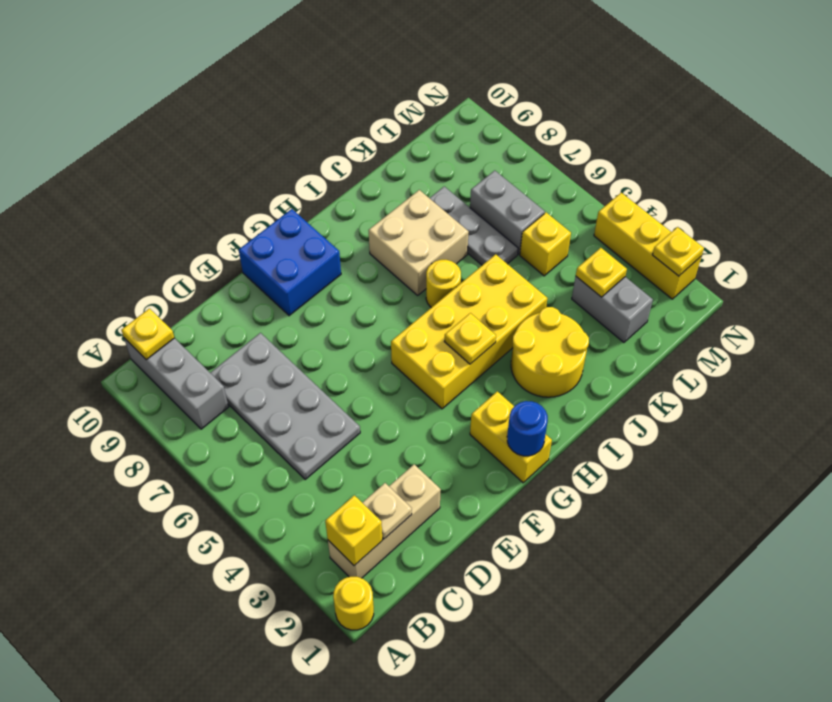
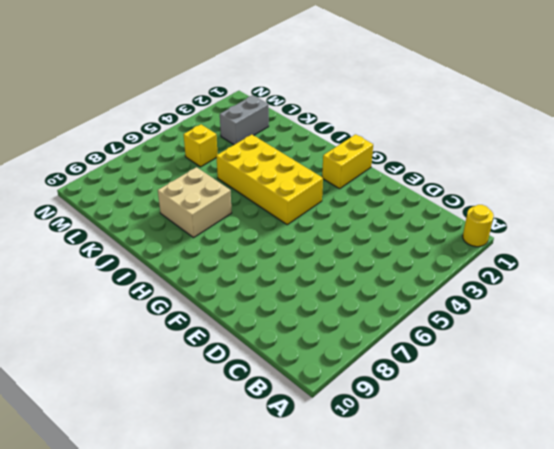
none -> tan 1x3 brick [328,464,441,578]
none -> grey 1x3 brick [124,338,229,429]
none -> grey 2x4 plate [210,333,360,479]

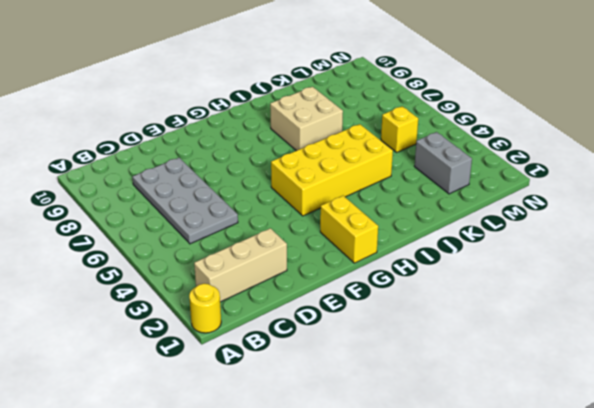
none -> grey 1x3 brick [124,338,229,429]
none -> blue 2x2 brick [239,209,341,316]
none -> yellow 2x2 round brick [511,307,589,397]

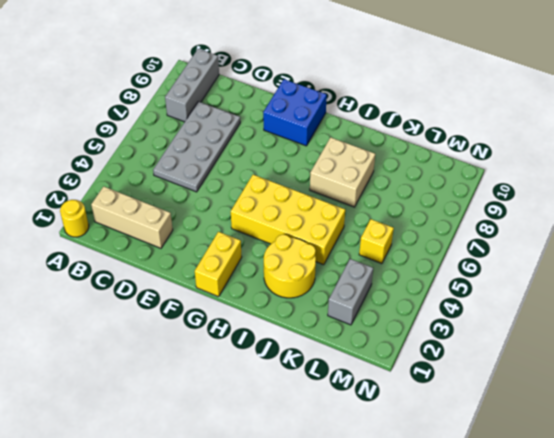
none -> yellow 1x1 round brick [426,260,461,308]
none -> grey 1x3 plate [430,187,518,265]
none -> grey 1x2 brick [470,170,545,254]

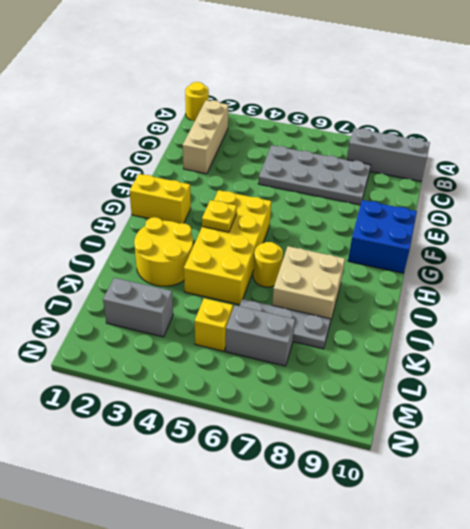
none -> yellow 1x3 brick [594,193,702,299]
none -> yellow 1x1 brick [325,495,383,566]
none -> yellow 1x1 plate [121,309,174,360]

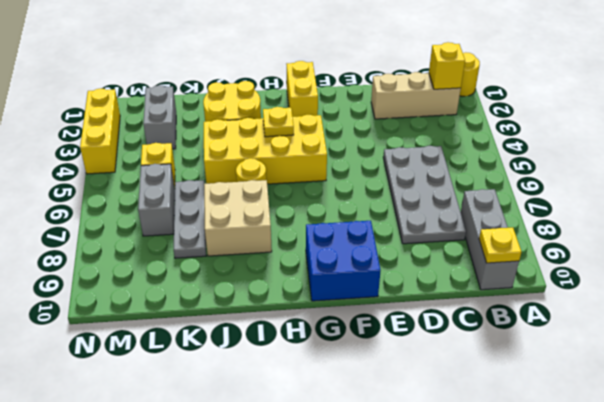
none -> tan 1x1 plate [362,483,412,539]
none -> blue 1x1 round brick [507,401,548,456]
none -> yellow 1x1 plate [576,248,627,297]

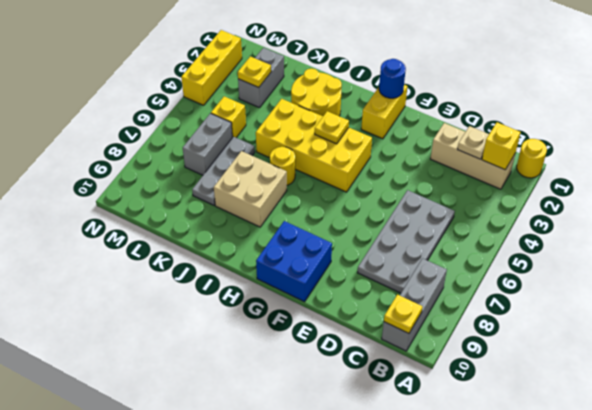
none -> yellow 1x1 plate [653,227,704,276]

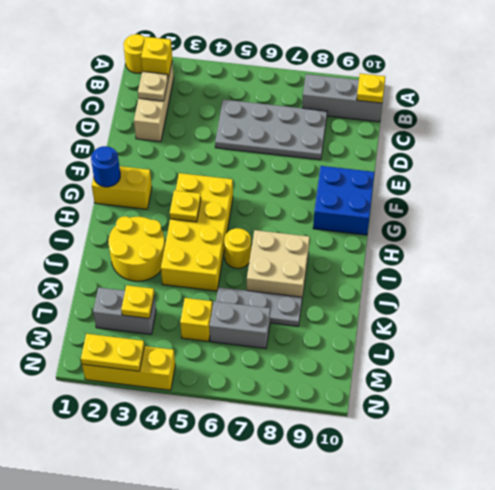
yellow 1x2 plate [81,334,144,371] -> yellow 1x1 plate [653,227,704,276]

